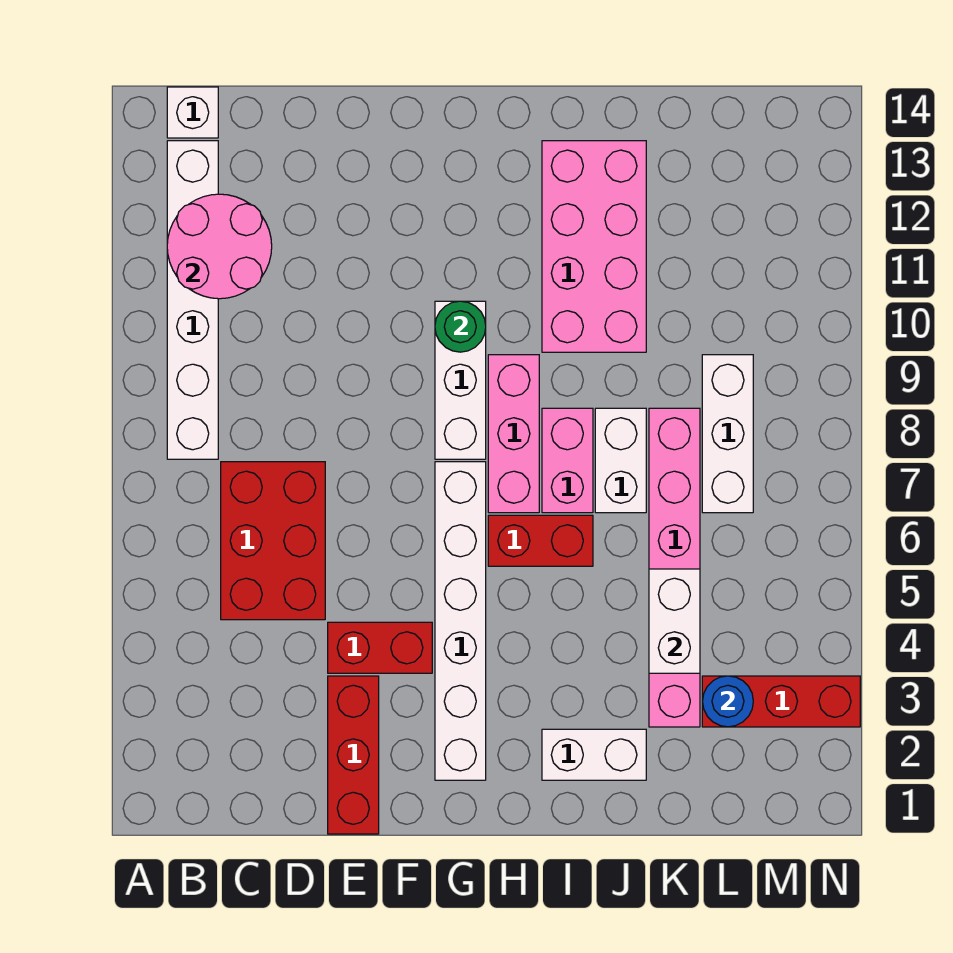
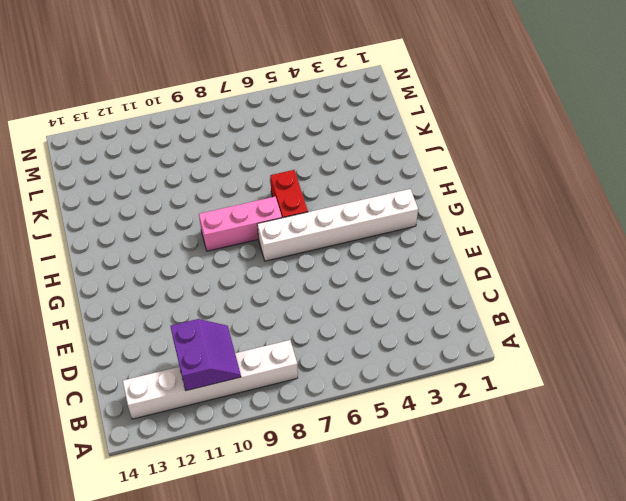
purple 2x2 slope [170,319,241,391] -> pink 2x2 round brick [167,194,272,299]
none -> white 1x1 brick [167,87,218,138]
none -> red 2x3 brick [221,462,325,620]
none -> red 1x3 brick [328,676,379,834]

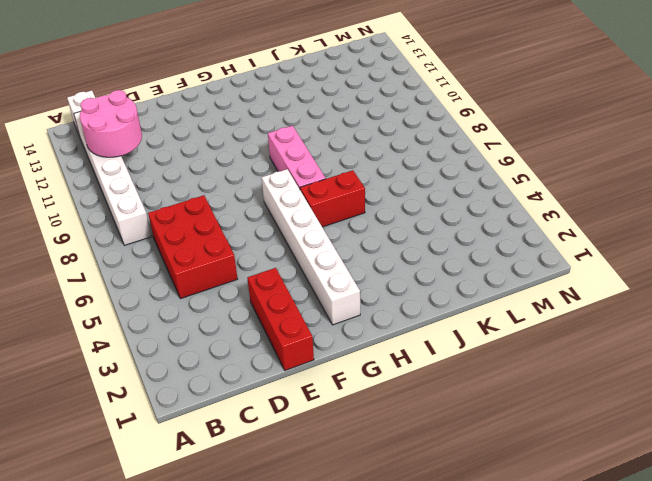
none -> red 1x2 brick [328,622,432,673]
none -> white 1x3 brick [435,301,486,459]
none -> white 1x2 brick [542,729,646,780]

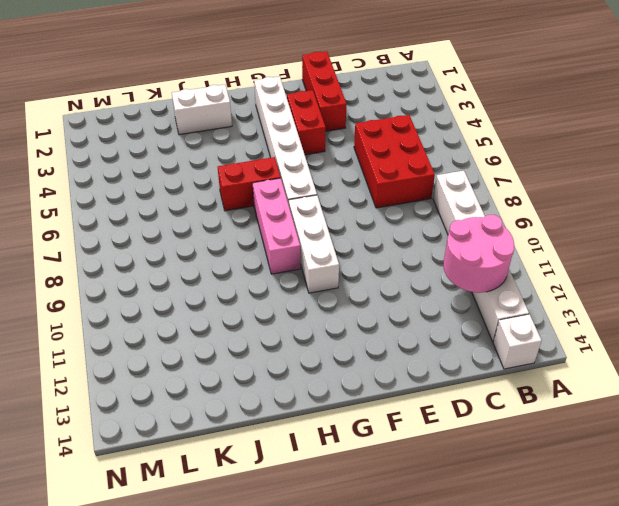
red 1x2 brick [287,90,326,155] -> red 1x2 brick turned to [328,622,432,673]
none -> pink 1x2 brick [542,408,593,513]
none -> pink 2x4 brick [542,141,646,352]
none -> white 1x2 brick [595,408,646,513]

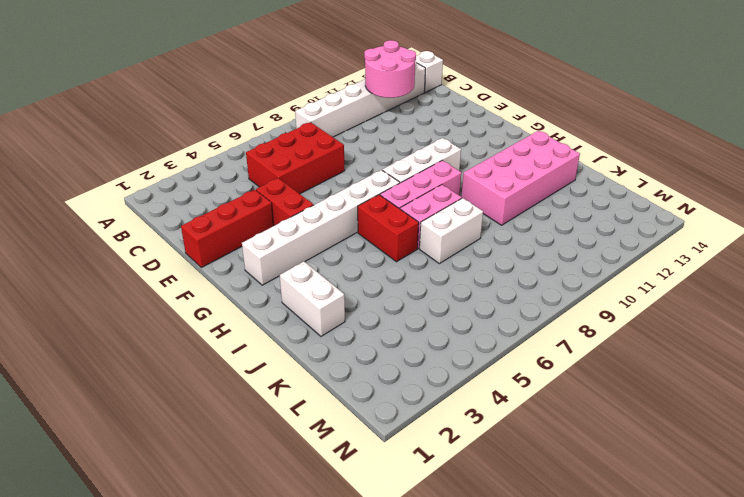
none -> pink 1x6 brick [649,408,700,727]
none -> red 1x3 brick [702,676,860,727]
none -> white 1x3 brick [702,355,753,513]

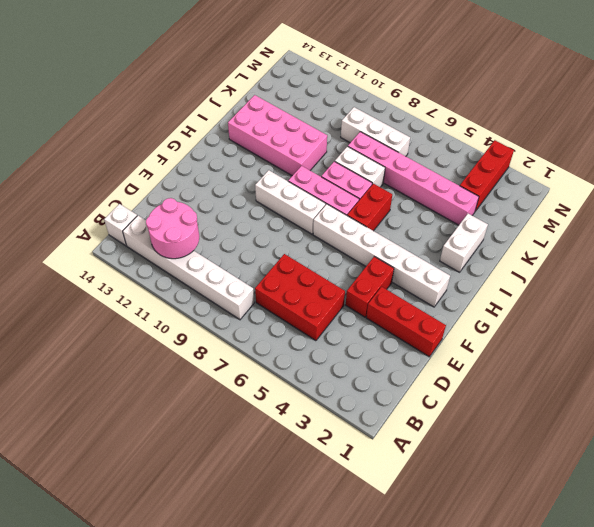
none -> green 1x1 round brick [435,301,486,352]
none -> white 1x2 brick [649,569,700,673]
none -> blue 1x1 round brick [703,676,753,727]

